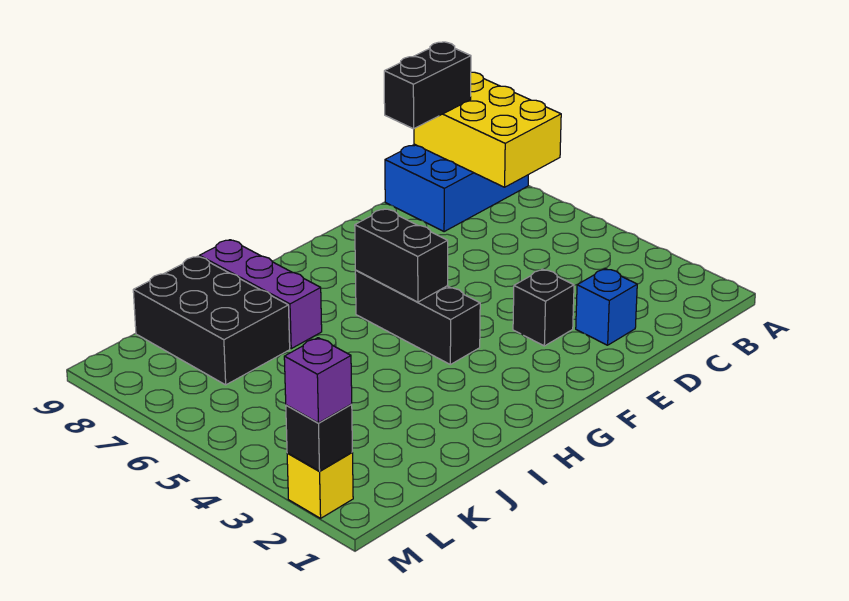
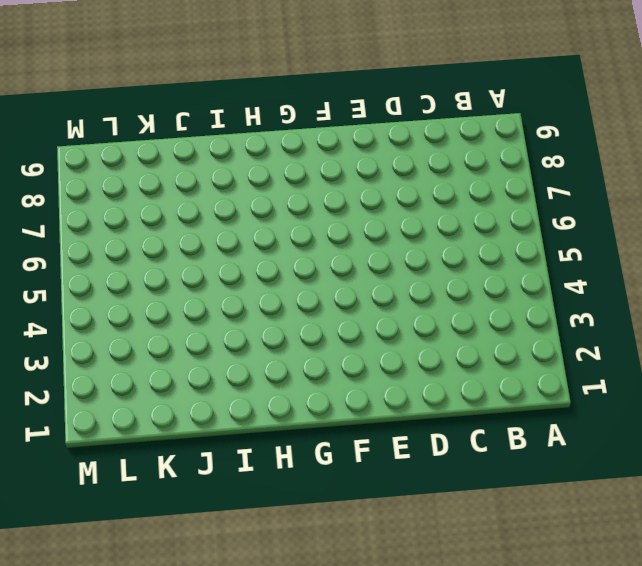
none -> blue 2x3 brick [385,144,528,232]
none -> blue 1x1 brick [576,269,637,345]
none -> black 1x1 brick [513,269,574,346]

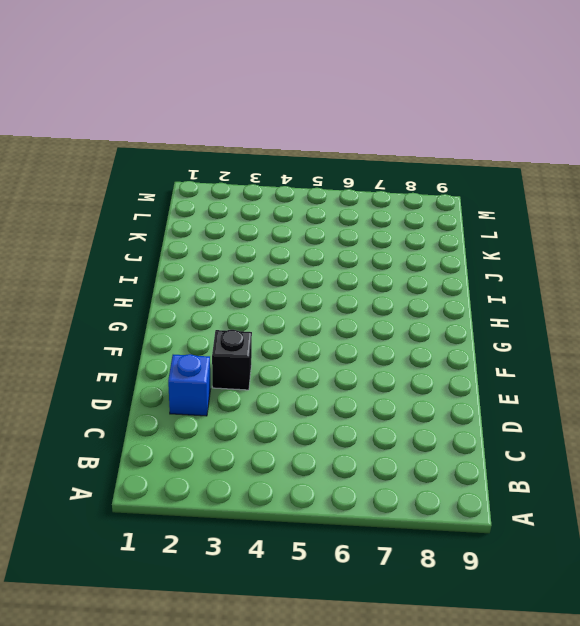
none -> blue 2x3 brick [385,144,528,232]
none -> black 1x3 brick [355,270,480,365]
none -> purple 1x3 brick [199,240,322,349]

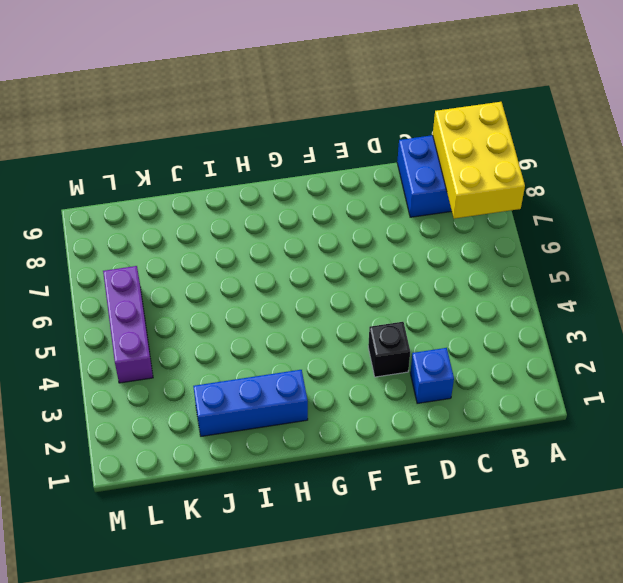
blue 1x3 brick [193,370,308,436] -> none
purple 1x3 brick [103,266,153,383] -> purple 1x3 brick moved to [199,240,322,349]
none -> black 1x3 brick [355,270,480,365]
none -> black 2x3 brick [133,256,290,385]
none -> yellow 1x1 brick [287,453,353,518]

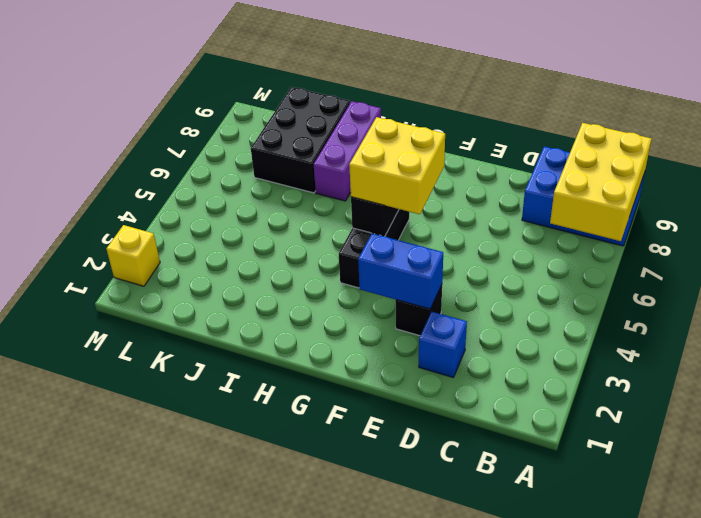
blue 1x2 brick [358,233,443,309] -> none
yellow 2x2 brick [349,117,445,214] -> none
none -> black 1x1 brick [286,405,352,471]
none -> black 1x2 brick [384,42,471,129]
none -> purple 1x1 brick [284,338,352,423]

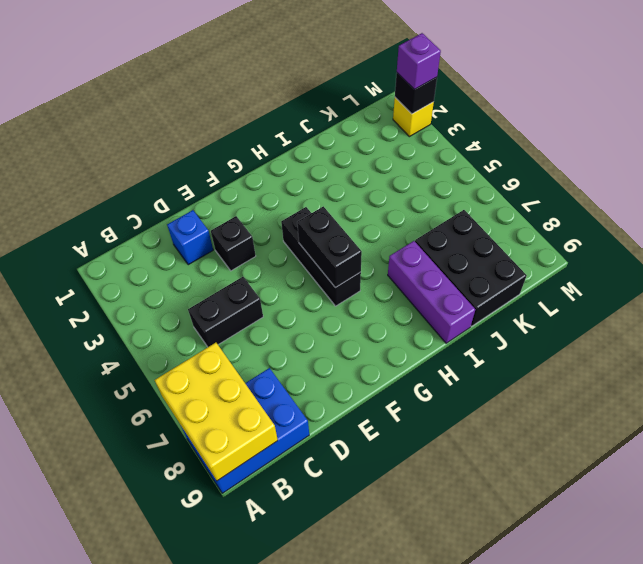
black 1x2 brick [188,277,263,347] -> black 1x2 brick moved to [384,42,471,129]

